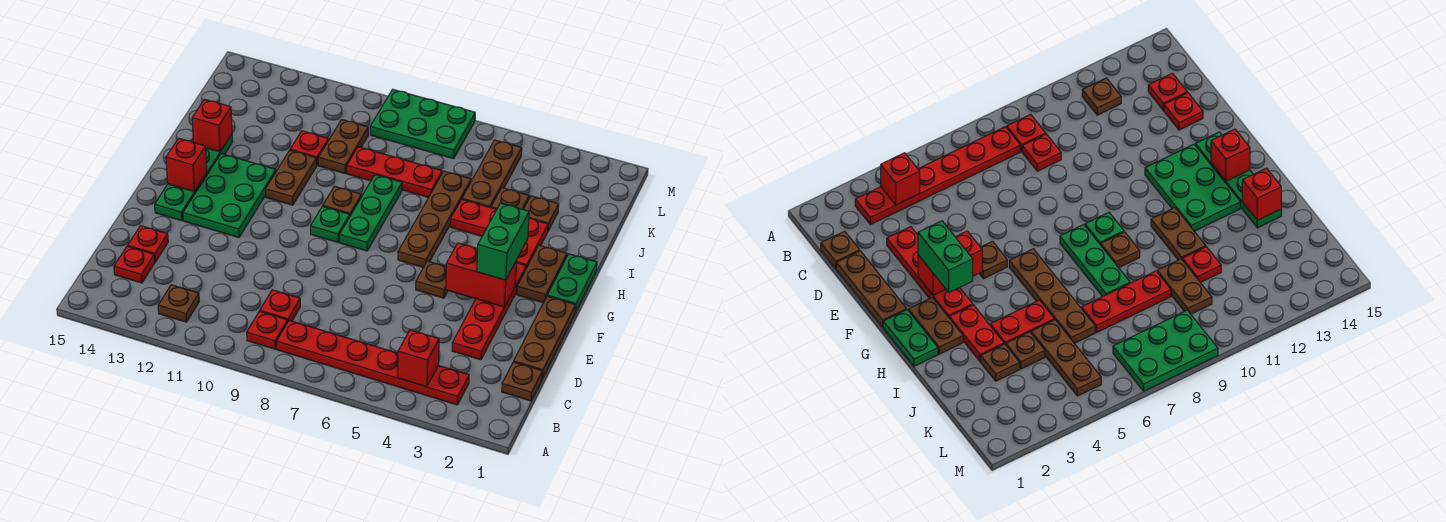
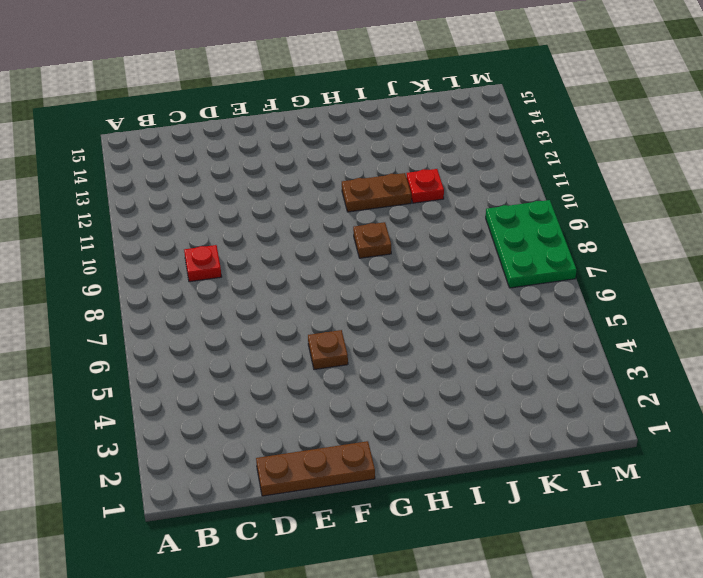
none -> red 1x6 plate [277,320,469,405]
none -> red 1x1 plate [247,311,288,349]
none -> brown 1x1 plate [158,285,199,322]
none -> brown 1x1 plate [502,362,542,401]

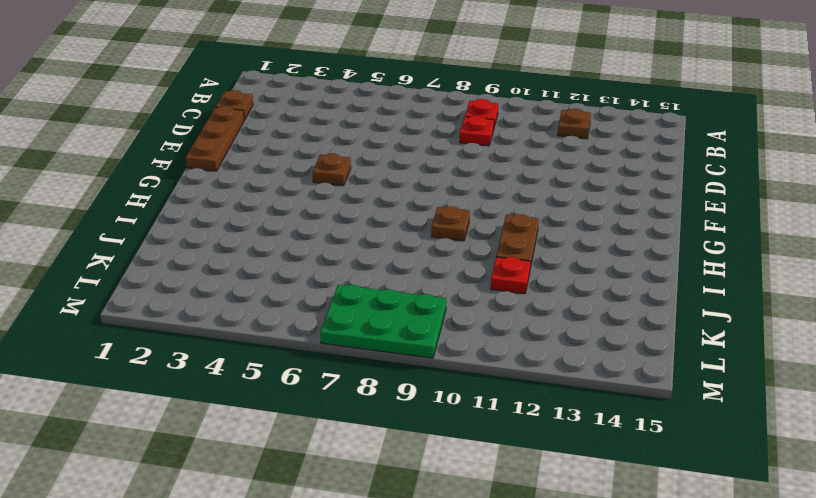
none -> red 1x6 plate [277,320,469,405]
none -> red 1x1 plate [114,246,155,283]
none -> red 1x4 plate [452,263,526,360]
none -> red 1x1 plate [128,226,168,262]

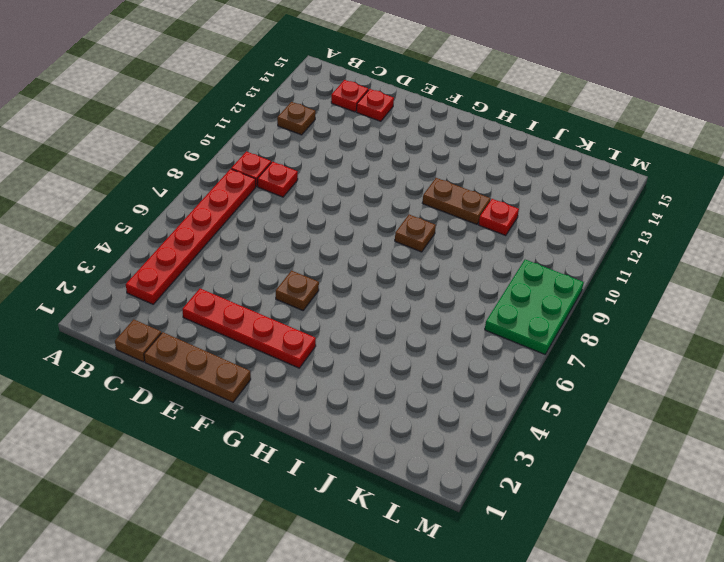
none -> green 2x3 plate [183,154,276,237]
none -> green 1x4 plate [155,135,232,221]
none -> green 1x2 plate [547,254,597,312]
none -> brown 1x2 plate [517,245,567,303]

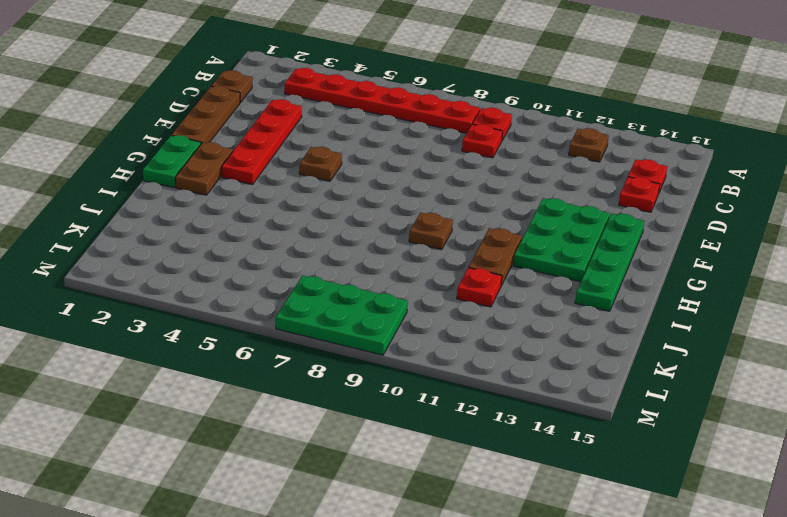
none -> brown 1x4 plate [398,171,471,267]
none -> green 1x3 plate [340,175,402,251]
none -> green 1x1 plate [311,206,350,242]
none -> red 1x2 plate [516,219,548,268]

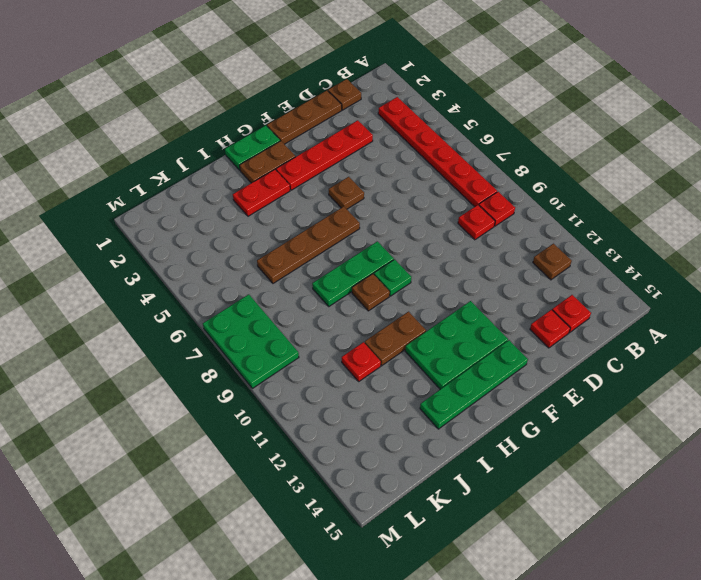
none -> red 1x2 plate [450,199,497,236]
none -> brown 1x1 plate [523,196,559,231]
none -> brown 1x1 plate [491,188,529,209]
none -> brown 1x3 plate [462,140,522,208]

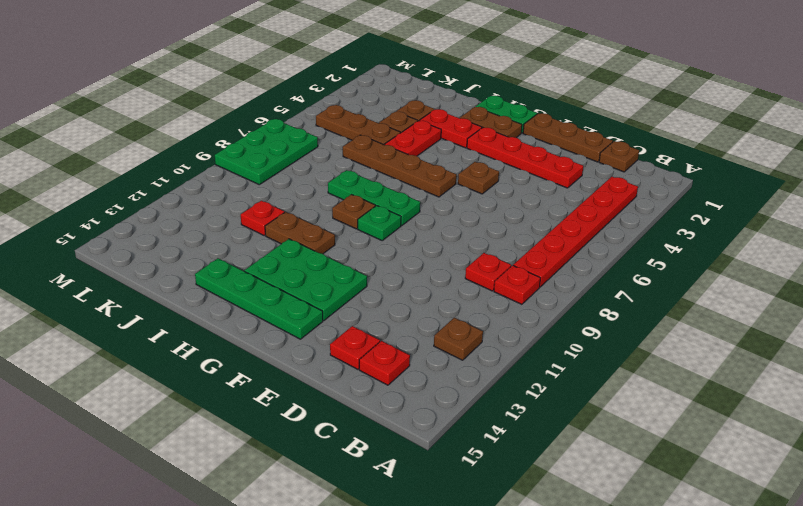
none -> red 1x3 plate [347,147,442,197]
none -> brown 1x2 plate [318,120,368,173]
none -> red 1x1 brick [398,330,439,387]
none -> red 1x2 brick [446,243,517,307]

